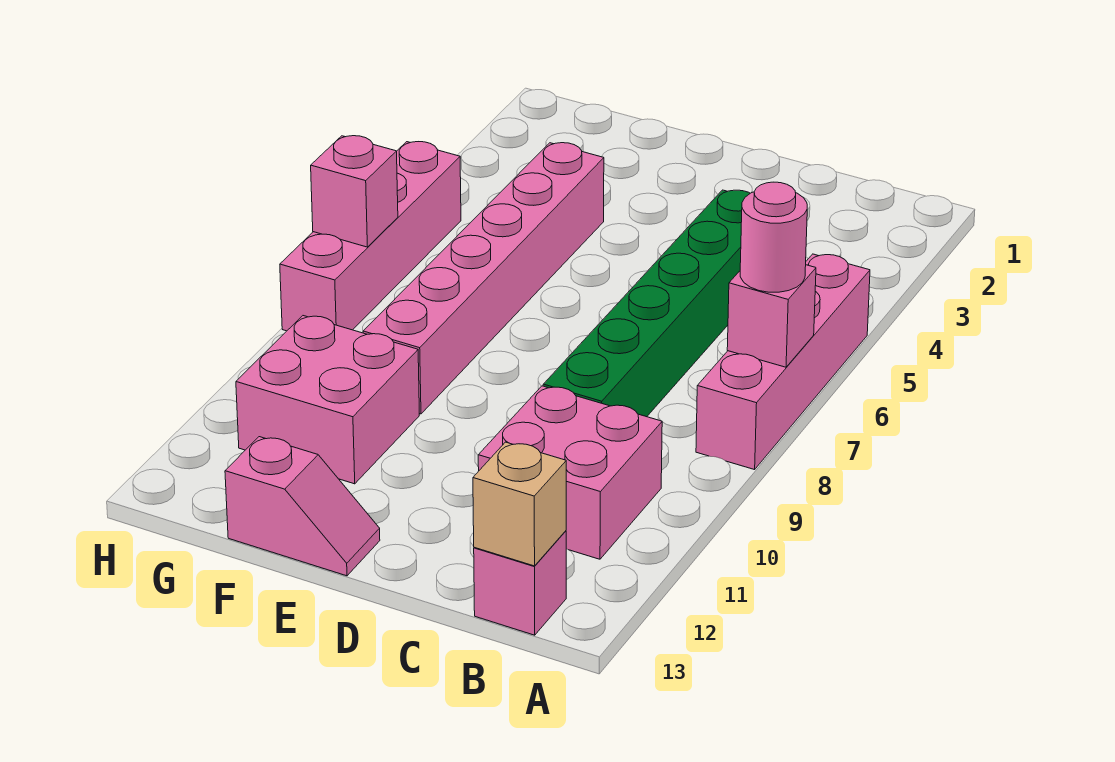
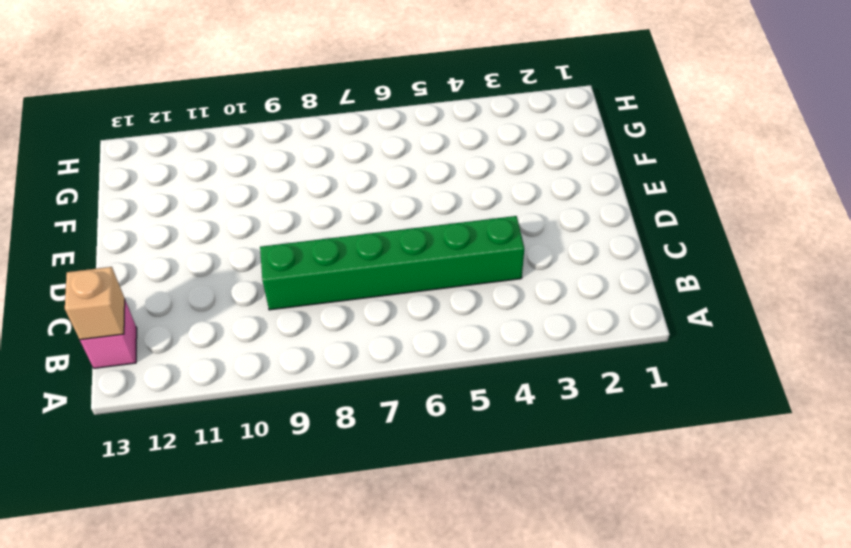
none -> pink 1x4 brick [696,254,870,470]
none -> pink 2x2 brick [478,386,662,559]
none -> pink 1x2 slope [225,437,380,576]

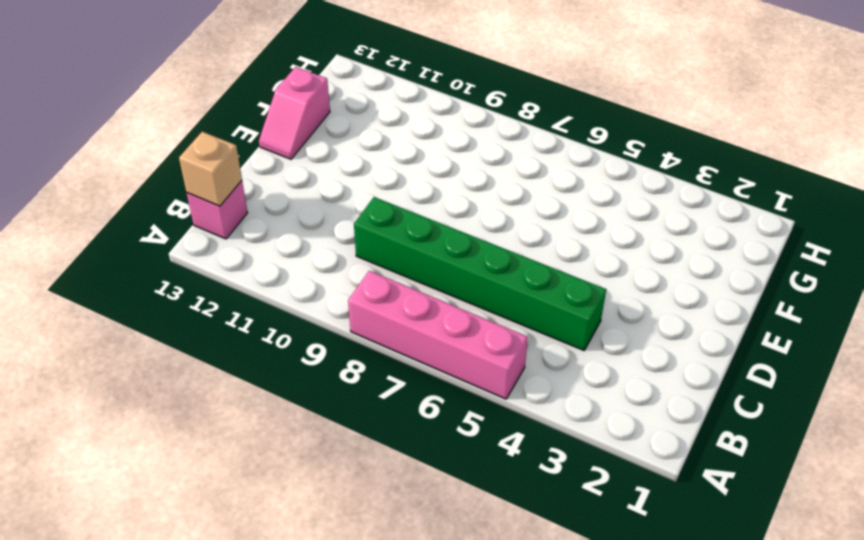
none -> pink 2x2 brick [478,386,662,559]
none -> pink 1x6 brick [363,143,604,414]
none -> pink 2x2 brick [236,316,419,484]

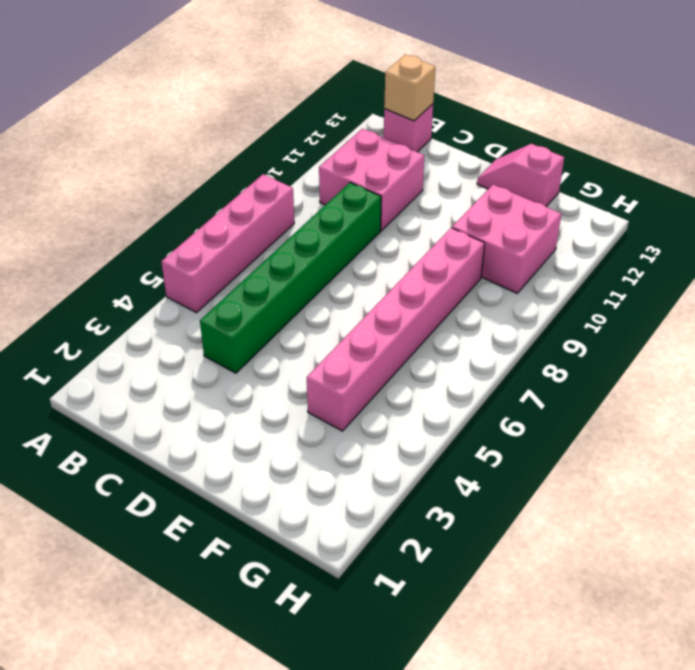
none -> pink 1x4 brick [280,142,461,331]
none -> pink 1x1 brick [727,265,816,367]
none -> pink 1x1 brick [311,136,398,247]

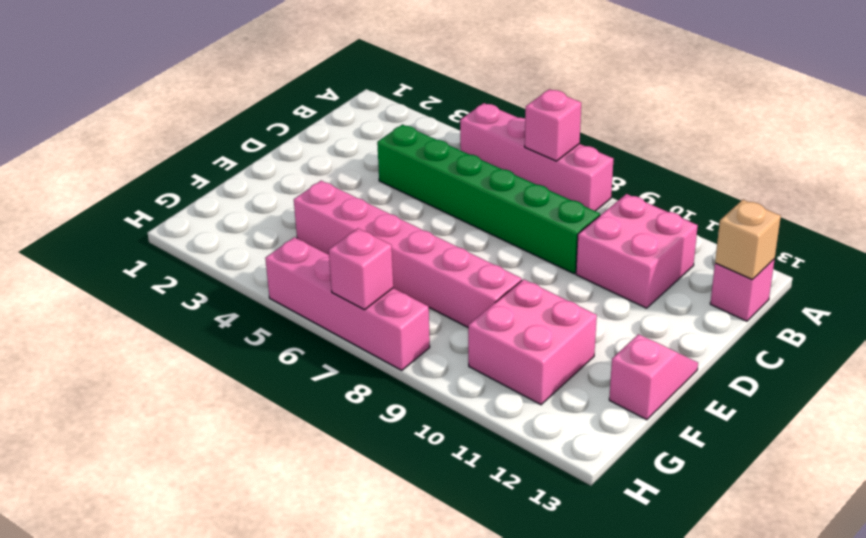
none -> pink 1x1 round brick [740,182,807,292]

